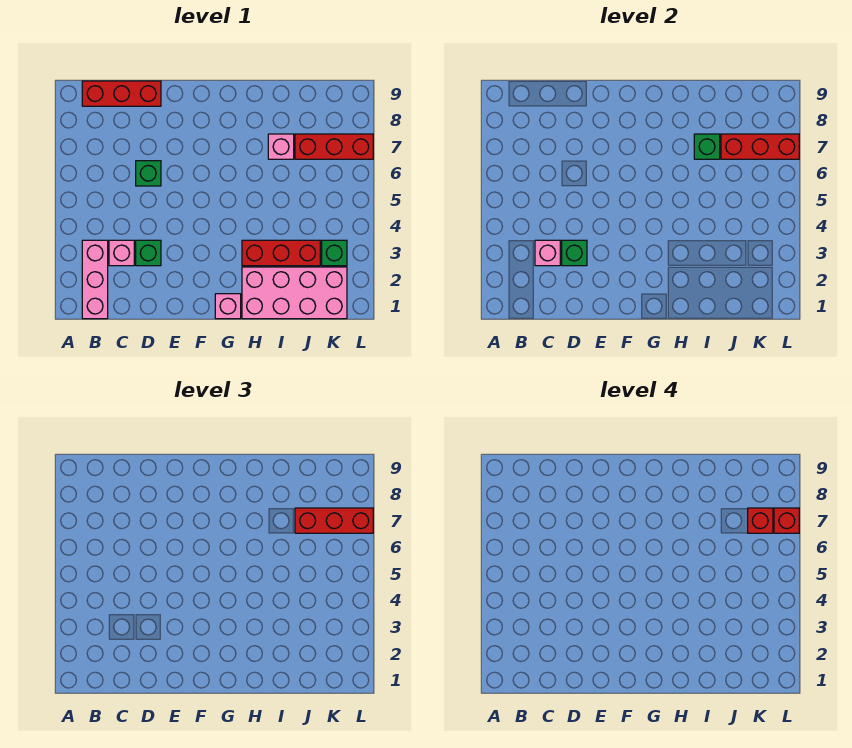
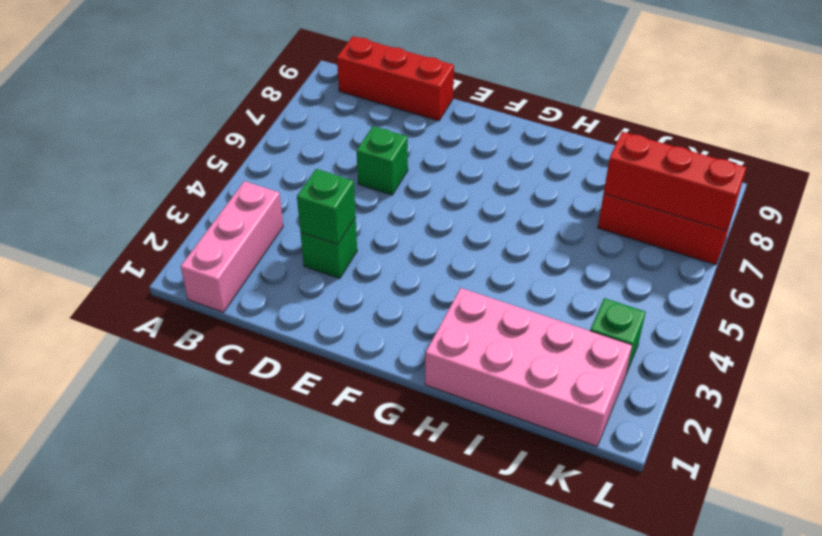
none -> pink 1x1 brick [109,240,134,266]
none -> pink 1x1 brick [215,294,241,319]
none -> red 1x3 brick [242,240,320,266]

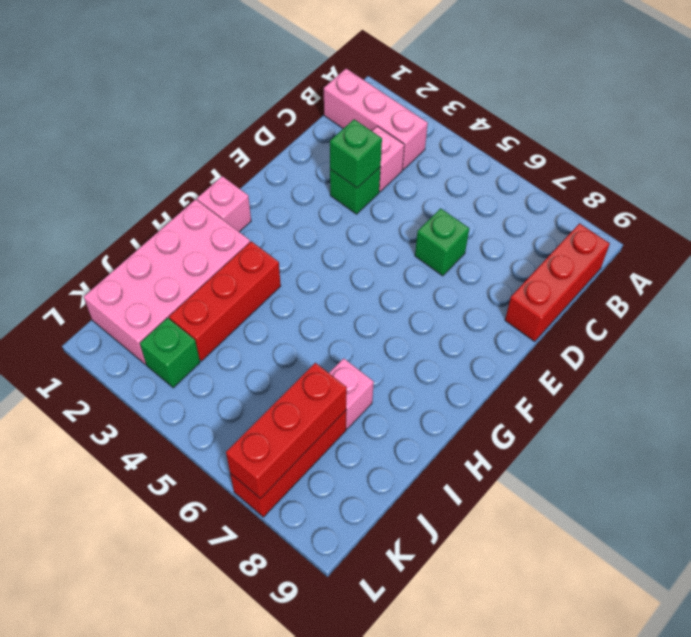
none -> pink 1x1 brick [535,240,560,266]
none -> green 1x1 brick [694,134,720,159]
none -> red 1x3 brick [295,508,373,533]

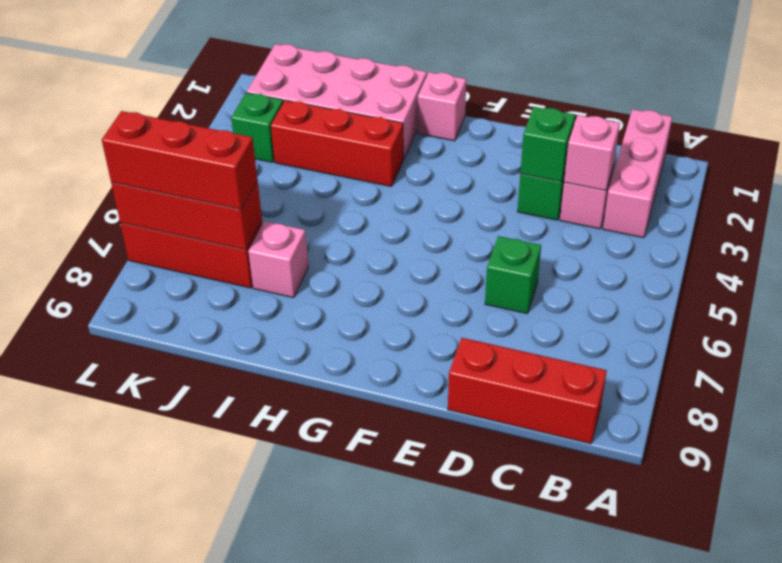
none -> green 1x1 brick [694,134,720,159]
none -> red 1x1 brick [748,508,773,533]
none -> red 1x1 brick [774,508,799,533]

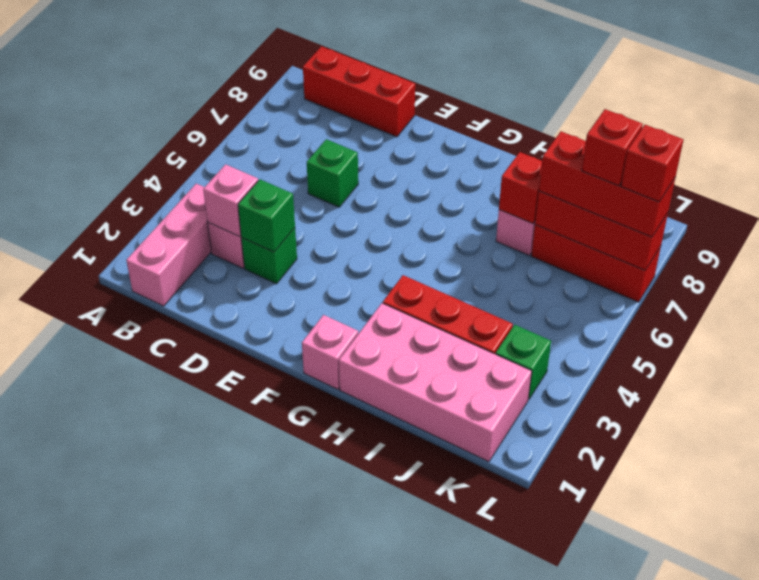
red 1x1 brick [499,152,542,224] -> green 1x1 brick [694,134,720,159]

